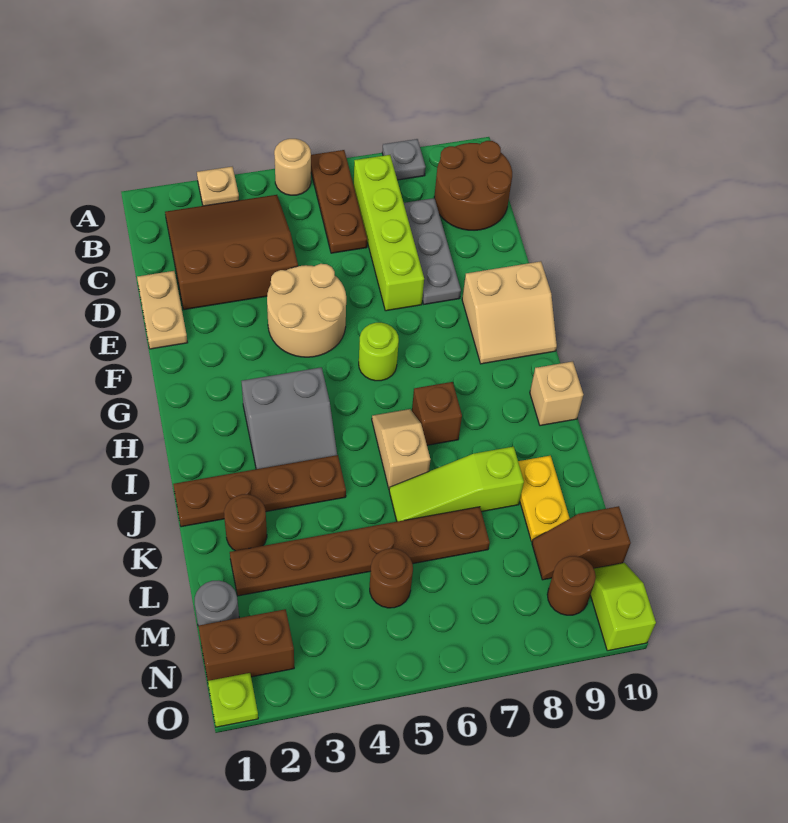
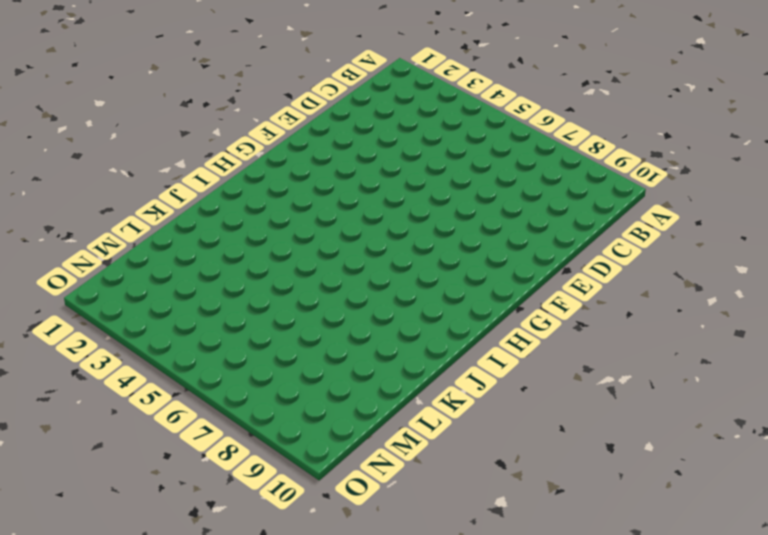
none -> tan 1x1 plate [197,167,239,206]
none -> tan 1x1 round brick [274,139,311,195]
none -> brown 1x3 plate [311,150,367,253]

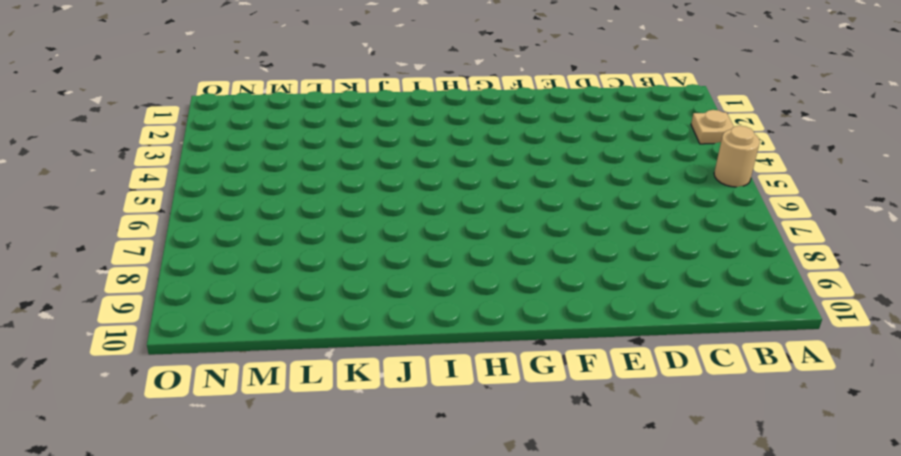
none -> brown 1x3 plate [311,150,367,253]
none -> grey 1x1 plate [382,139,426,180]
none -> brown 3x3 slope [165,195,298,310]

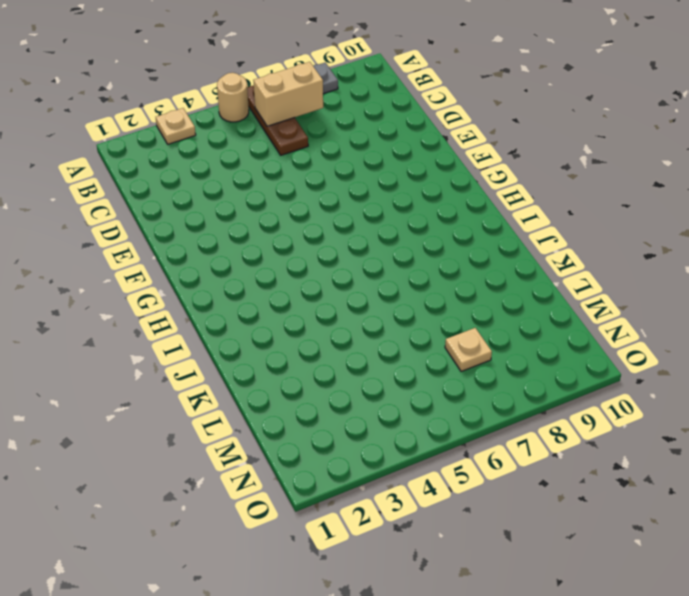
tan 1x2 brick [253,62,323,126] -> none
tan 1x1 plate [445,328,492,371] -> none
none -> brown 3x3 slope [165,195,298,310]
none -> lime 1x4 brick [354,155,424,311]
none -> brown 2x2 round brick [434,141,512,230]

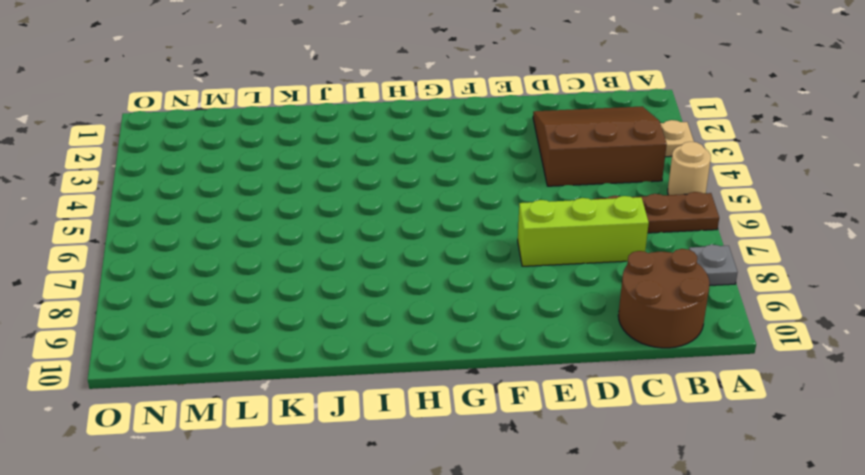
brown 3x3 slope [533,106,667,186] -> brown 3x3 slope turned to [165,195,298,310]
lime 1x3 brick [518,196,649,266] -> lime 1x4 brick [354,155,424,311]
none -> grey 1x3 plate [404,198,461,304]
none -> tan 1x2 plate [137,271,188,349]
none -> tan 2x2 round brick [267,264,346,357]

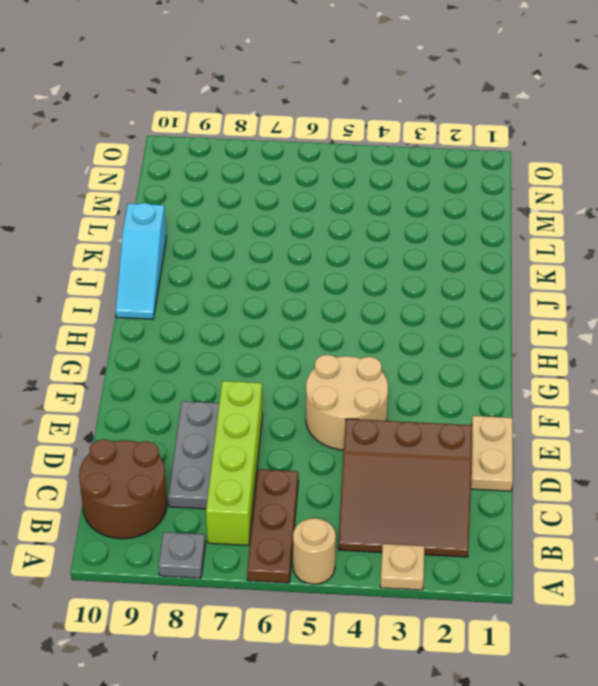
cyan 1x3 slope [116,203,166,319] -> tan 1x1 brick [530,361,583,426]
none -> tan 2x2 slope [462,261,557,364]
none -> lime 1x1 round brick [359,323,399,381]
none -> grey 2x2 slope [241,367,337,469]

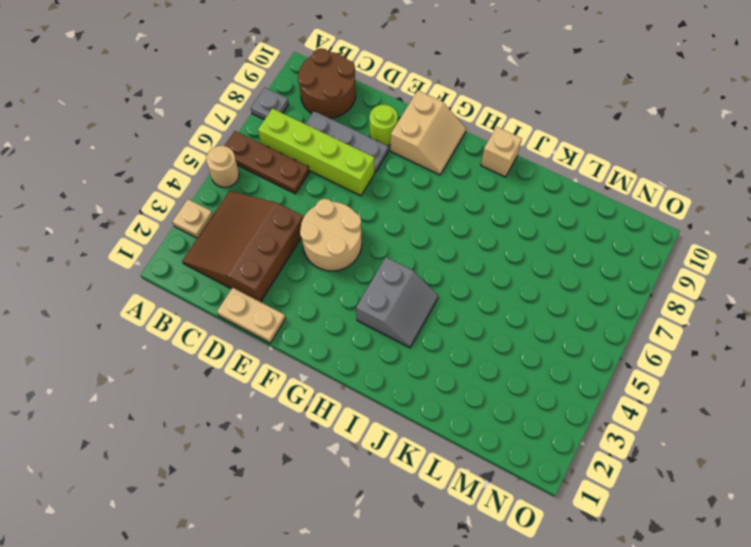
lime 1x1 round brick [370,105,398,146] -> lime 1x1 round brick moved to [359,323,399,381]
none -> tan 1x2 slope [372,409,430,489]
none -> brown 1x1 brick [412,382,462,445]
none -> brown 1x4 plate [173,455,346,527]

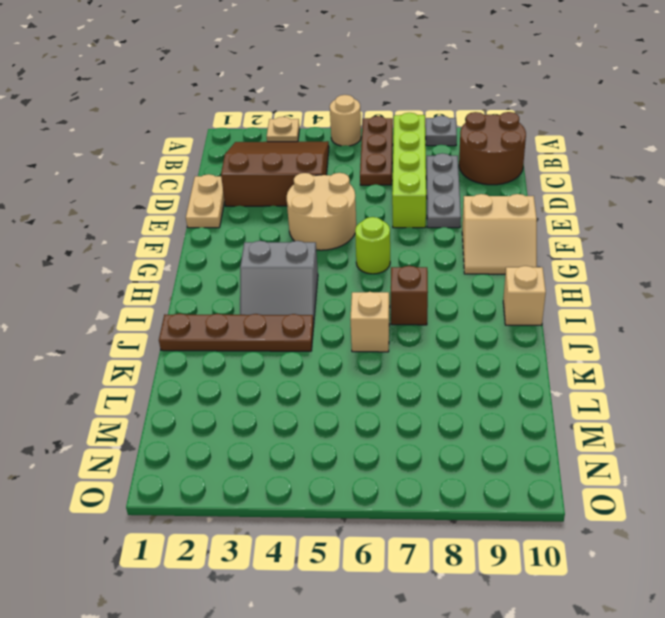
none -> brown 1x1 round brick [224,494,267,551]
none -> lime 1x3 slope [389,447,524,522]
none -> yellow 1x2 plate [518,456,570,541]

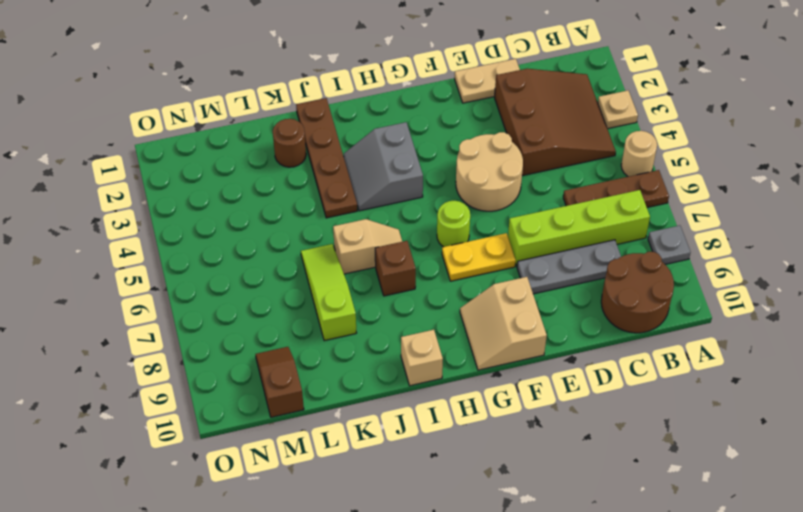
yellow 1x2 plate [442,233,516,281] -> yellow 1x2 plate moved to [518,456,570,541]
none -> brown 1x6 plate [230,507,490,596]
none -> grey 1x1 round brick [195,580,239,626]
none -> brown 1x1 round brick [370,548,413,608]

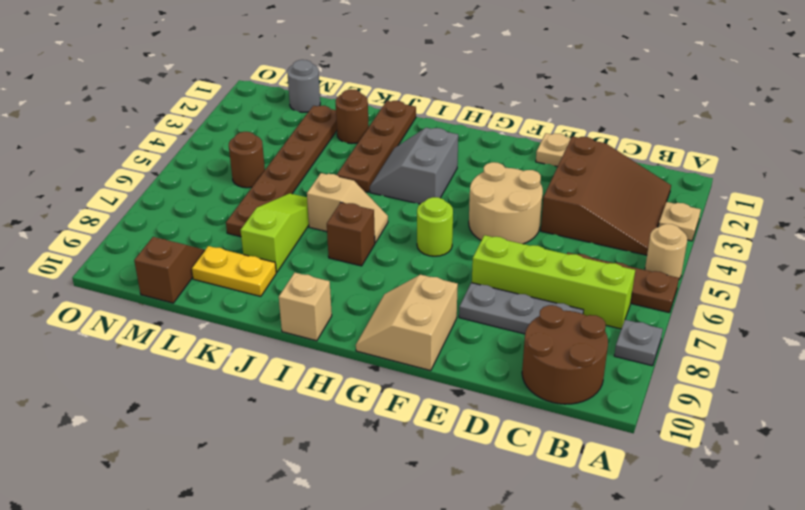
none -> brown 1x2 brick [198,609,294,681]
none -> brown 1x1 round brick [547,556,596,615]
none -> lime 1x2 slope [590,563,656,651]

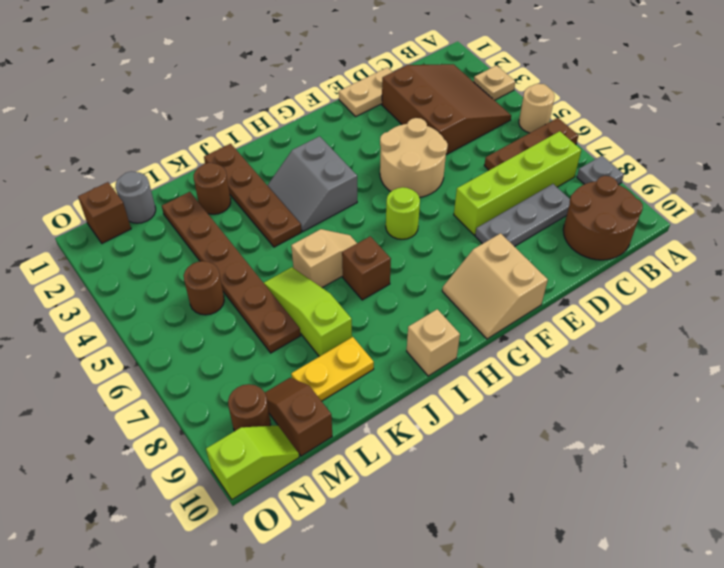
brown 1x1 brick [78,182,131,243] -> brown 1x2 brick [198,609,294,681]
none -> lime 1x1 plate [208,673,258,727]

